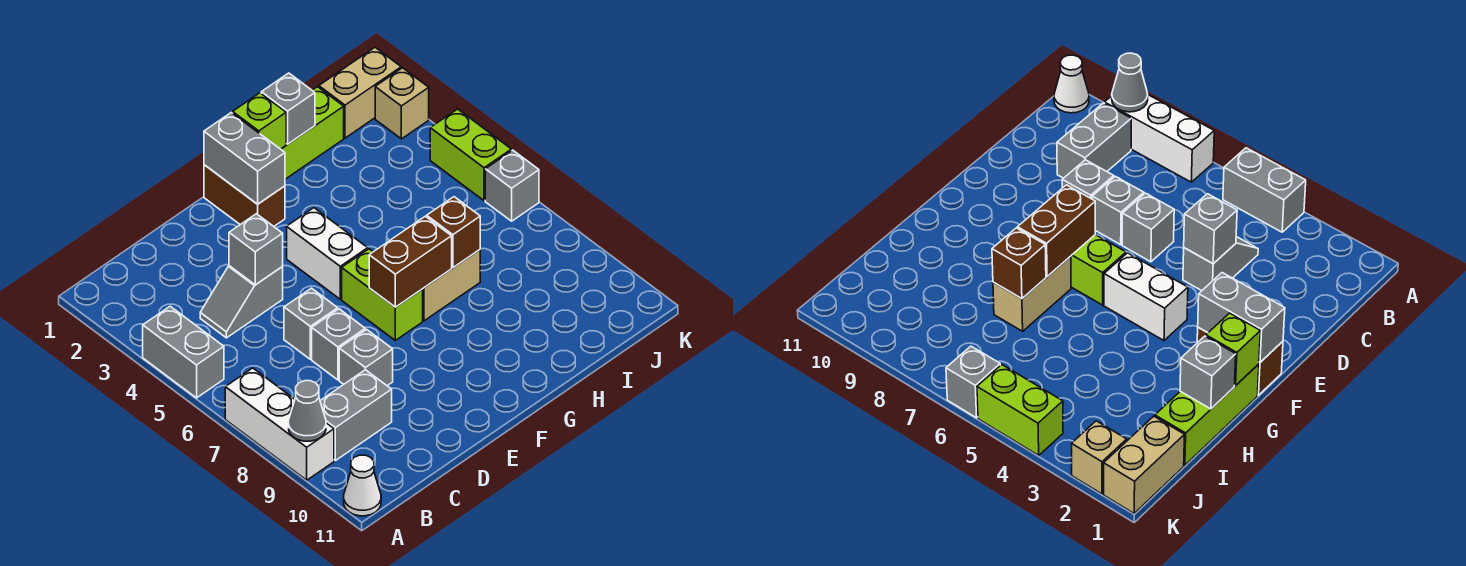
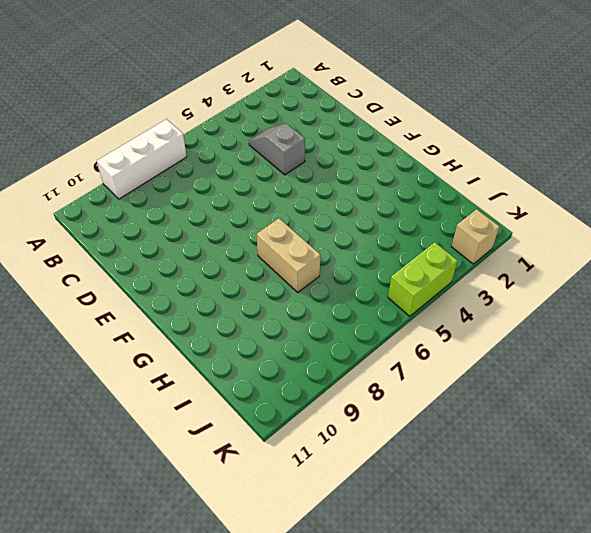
none -> grey 1x2 brick [143,306,224,398]
none -> white 1x1 cone [344,455,381,516]
none -> grey 1x2 brick [320,370,392,461]

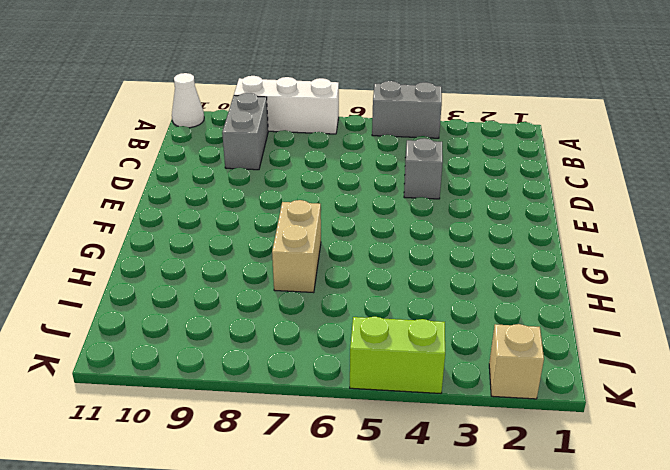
none -> grey 1x1 brick [284,288,338,359]
none -> grey 1x1 brick [312,309,365,380]
none -> grey 1x1 brick [339,329,393,386]

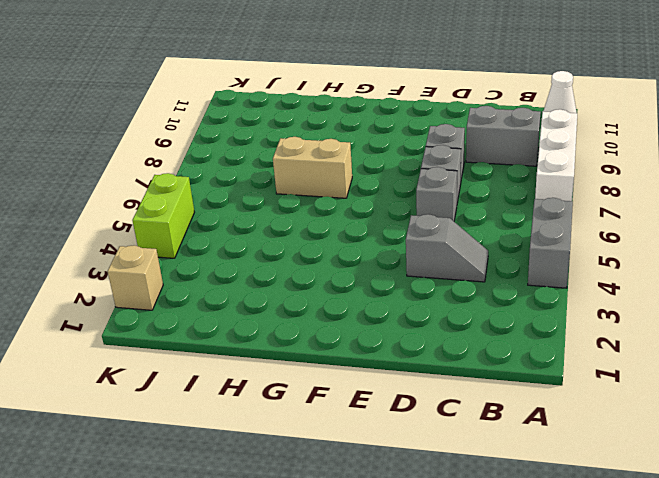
none -> brown 1x2 brick [204,165,285,226]
none -> white 1x2 brick [287,208,368,299]
none -> lime 1x2 brick [342,249,423,340]

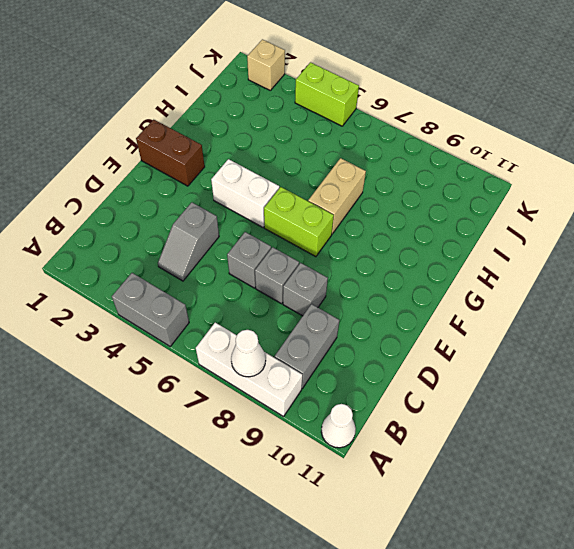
white 1x1 cone [231,330,266,377] -> none
none -> lime 1x3 brick [281,87,344,179]
none -> tan 1x2 brick [319,47,401,138]
none -> grey 1x1 brick [485,150,539,221]

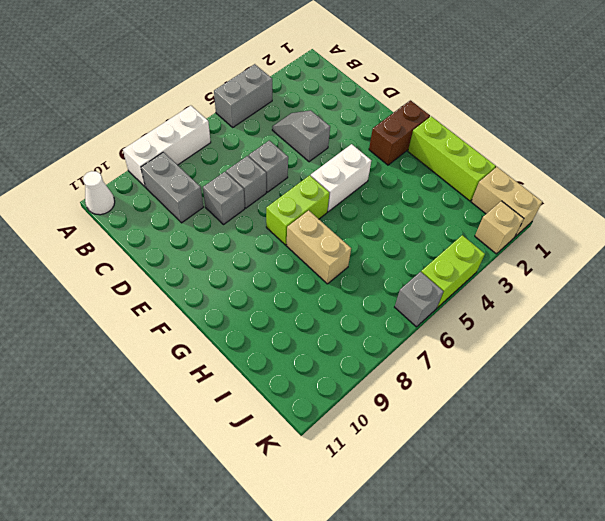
none -> grey 1x1 cone [289,381,326,441]
none -> grey 1x1 brick [229,214,283,285]
none -> grey 1x2 brick [204,113,285,204]

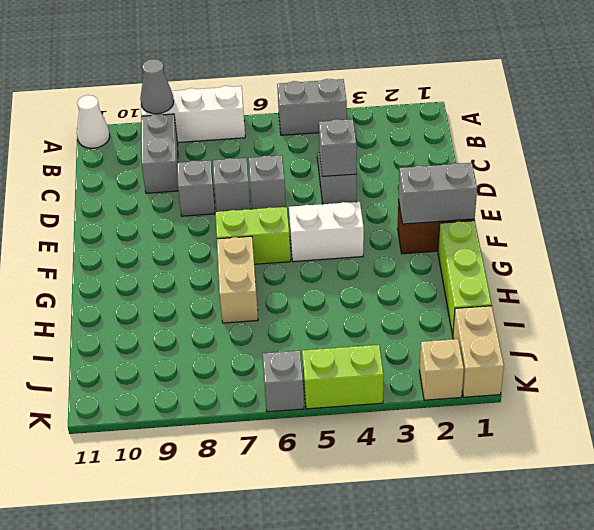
none -> brown 1x2 brick [369,216,452,307]
none -> lime 1x1 brick [233,93,286,149]
none -> grey 1x1 brick [261,73,315,144]

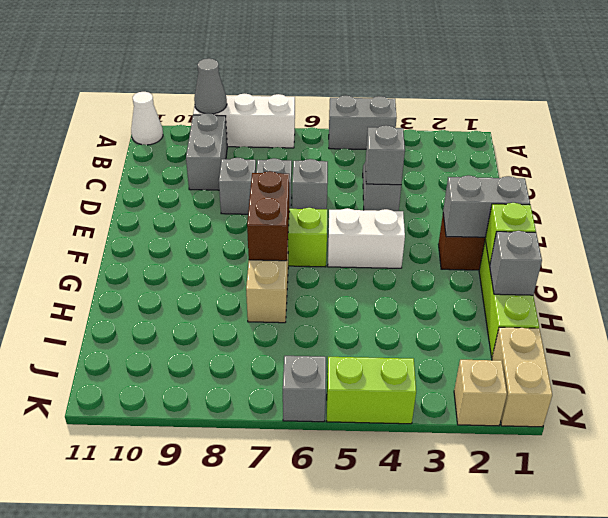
none -> brown 1x1 brick [427,197,480,268]

